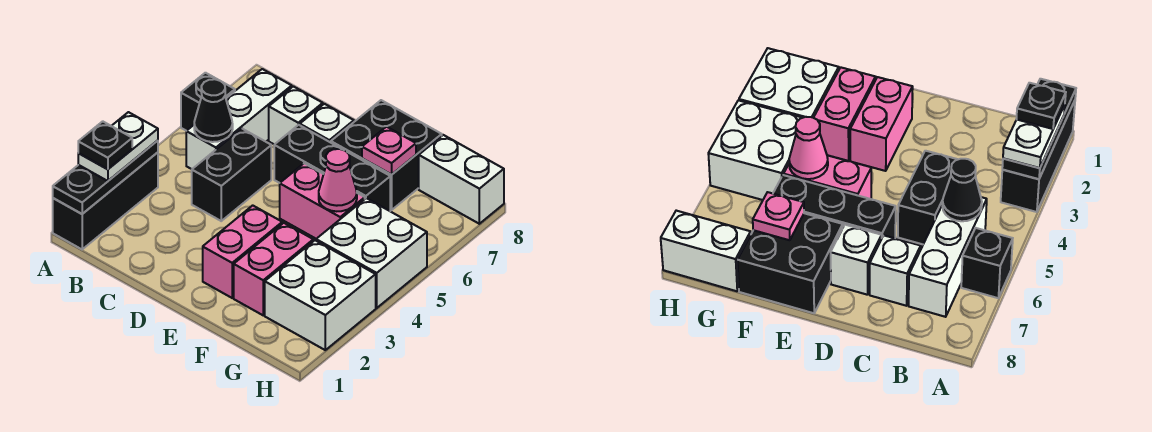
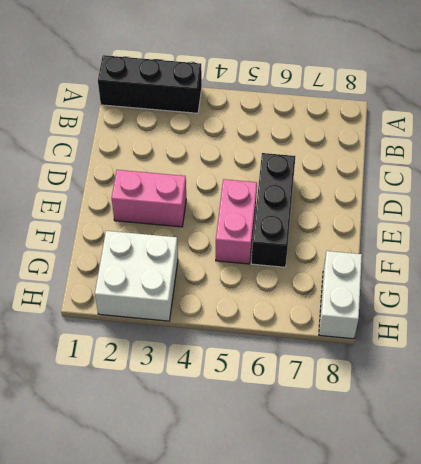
none -> black 1x1 brick [181,73,235,131]
none -> white 1x3 brick [186,69,292,169]
none -> black 1x2 brick [192,129,271,221]

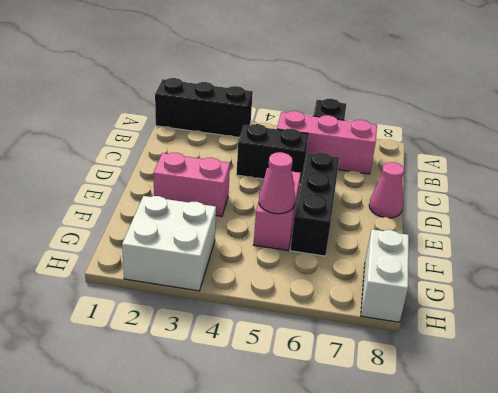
pink 1x3 brick [277,111,377,174] -> white 1x3 brick [186,69,292,169]
pink 1x1 cone [369,162,404,218] -> none
none -> white 1x1 brick [269,86,323,145]
none -> white 1x1 brick [300,104,354,143]
none -> black 2x2 brick [331,100,442,210]

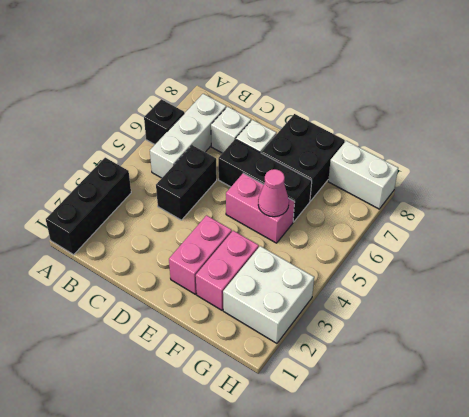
none -> white 2x2 brick [316,198,427,308]
none -> black 1x3 plate [53,141,158,214]
none -> black 1x1 cone [194,79,233,142]

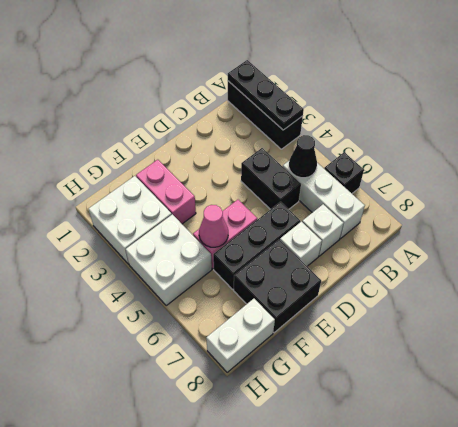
none -> pink 1x2 brick [203,205,282,298]
none -> pink 1x1 plate [362,127,416,175]
none -> white 1x2 plate [78,112,158,181]

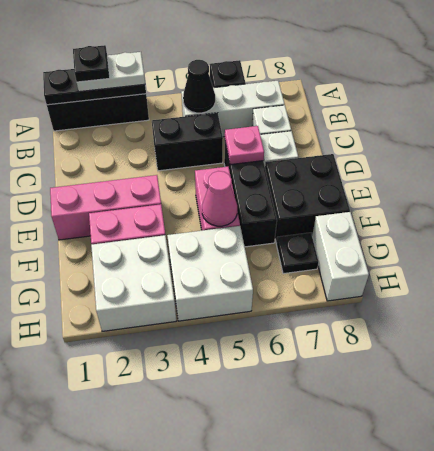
pink 1x1 plate [225,126,264,165] -> pink 1x1 plate moved to [362,127,416,175]
pink 1x3 brick [50,175,161,240] -> pink 1x2 brick [203,205,282,298]
black 1x1 plate [276,233,319,274] -> none

